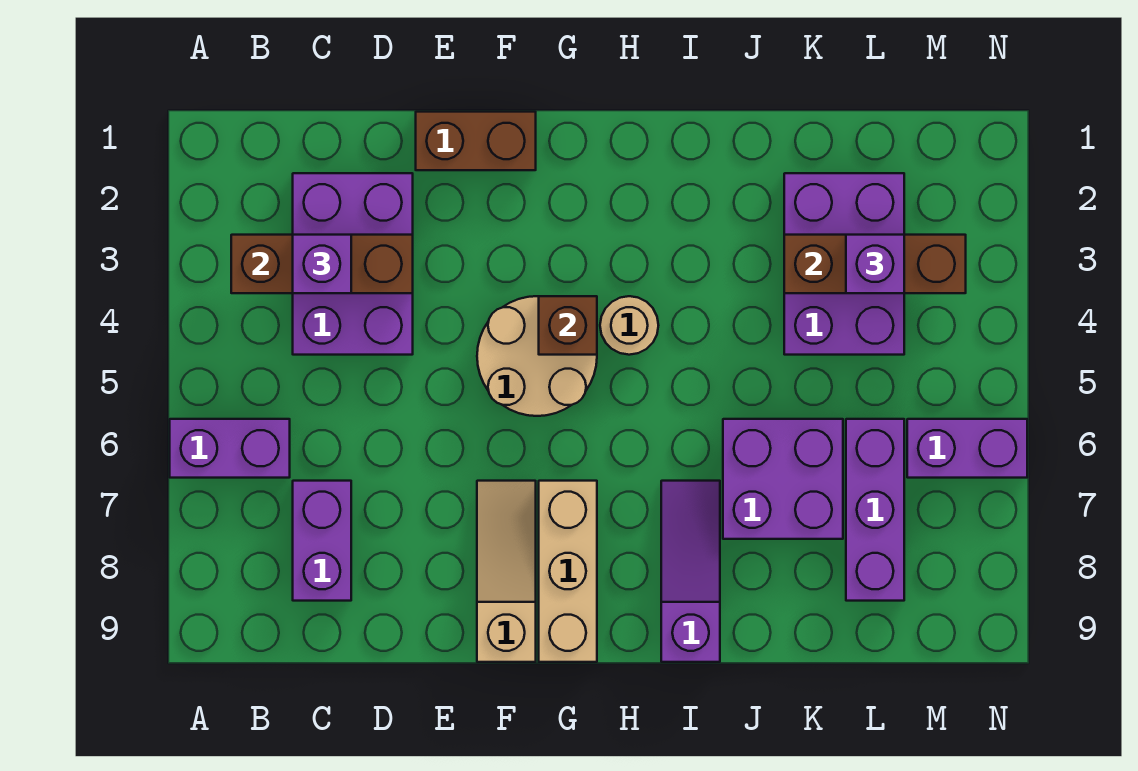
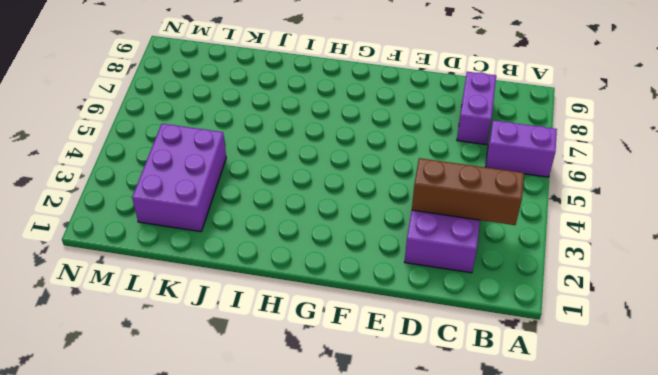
none -> brown 1x2 brick [416,112,536,170]
none -> tan 2x2 round brick [477,296,597,416]
none -> tan 1x3 slope [477,481,536,662]

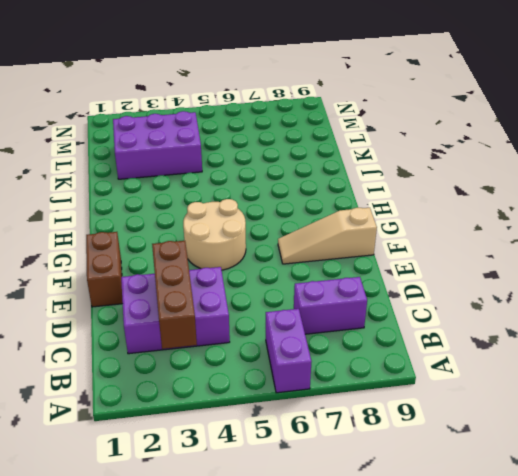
none -> tan 1x3 brick [539,481,597,662]
none -> tan 1x1 round brick [600,296,658,355]
none -> purple 1x3 slope [661,481,720,662]

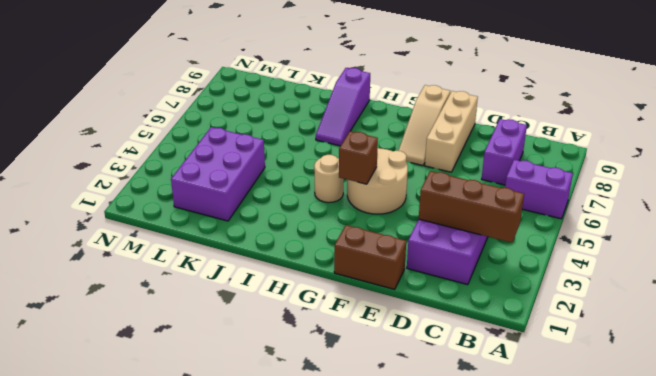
tan 1x3 brick [425,91,478,172] -> tan 1x3 brick moved to [539,481,597,662]
none -> purple 2x2 brick [723,419,843,539]
none -> purple 1x3 brick [846,419,904,601]
none -> purple 1x2 brick [907,419,1027,478]

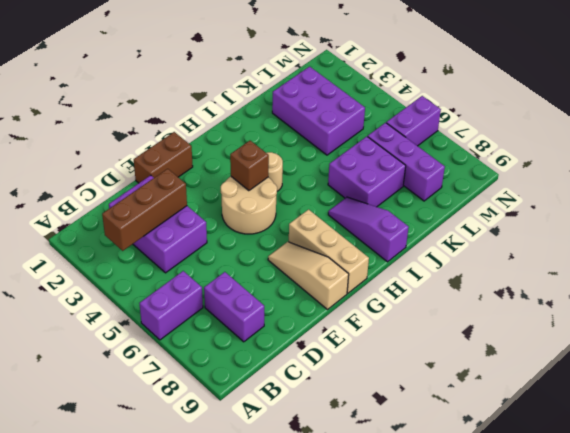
none -> brown 1x3 brick [784,235,966,293]
none -> purple 1x1 brick [293,235,351,293]
none -> purple 1x1 brick [846,235,904,293]

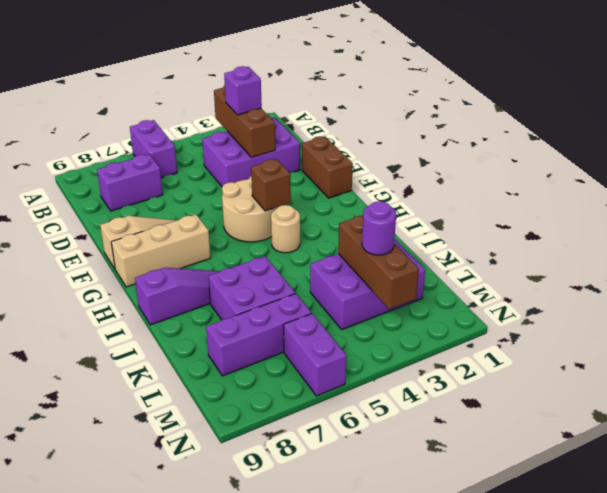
purple 1x1 round brick [362,201,396,255] -> purple 1x1 brick [846,235,904,293]

